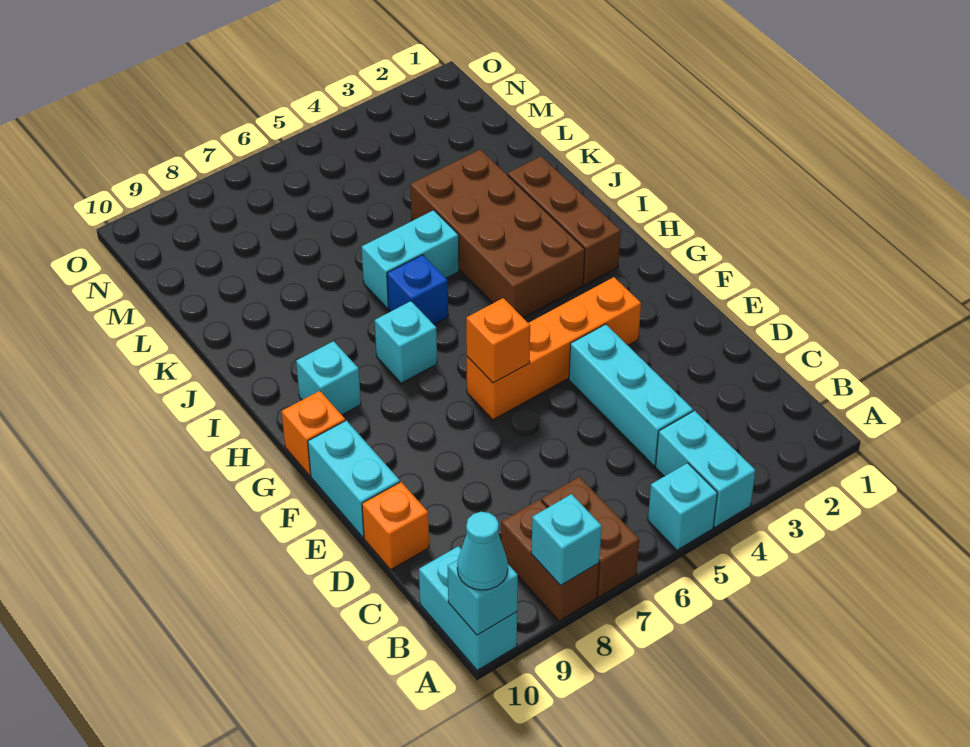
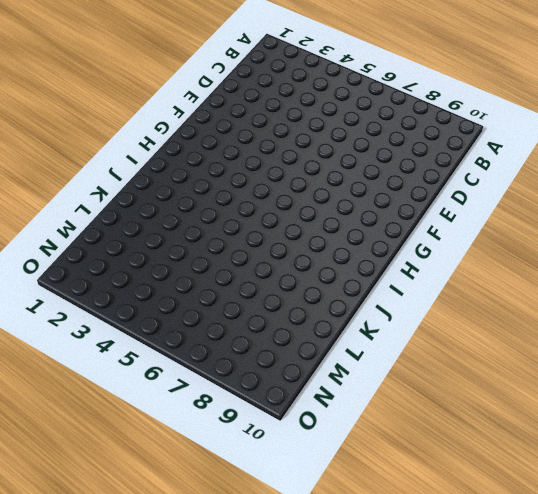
none -> cyan 1x2 brick [655,411,756,527]
none -> cyan 1x1 brick [648,463,717,550]
none -> brown 1x2 brick [542,477,639,597]

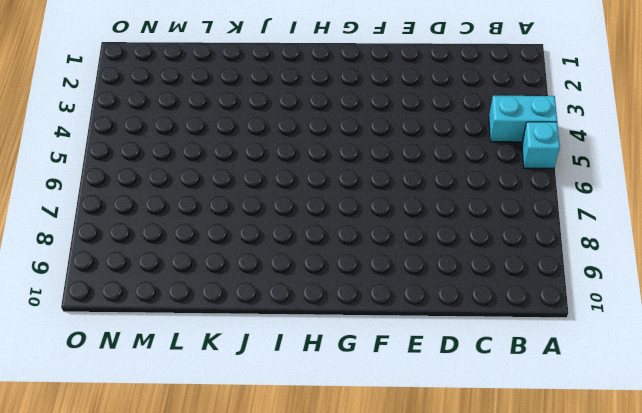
none -> brown 1x2 brick [542,477,639,597]
none -> brown 1x2 brick [501,500,599,621]
none -> cyan 1x2 brick [419,546,517,670]

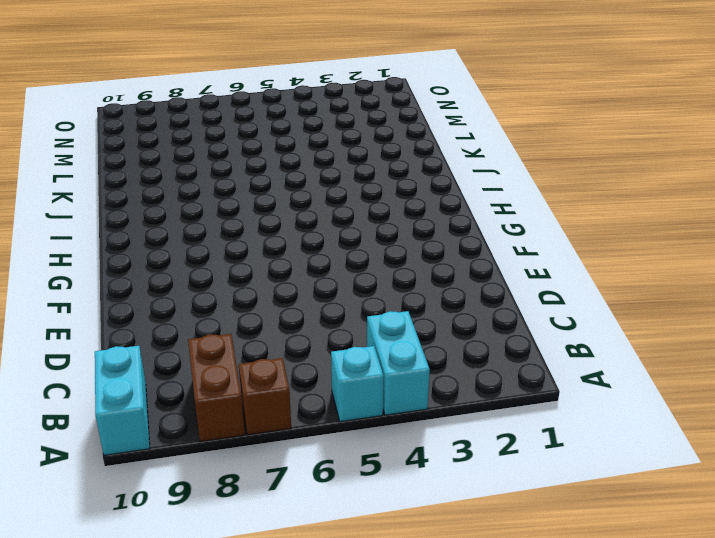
brown 1x1 brick [239,358,291,435] -> brown 1x2 brick [542,477,639,597]
none -> cyan 1x3 brick [569,324,693,466]
none -> orange 1x1 brick [362,482,429,570]
none -> cyan 1x2 brick [308,420,400,538]

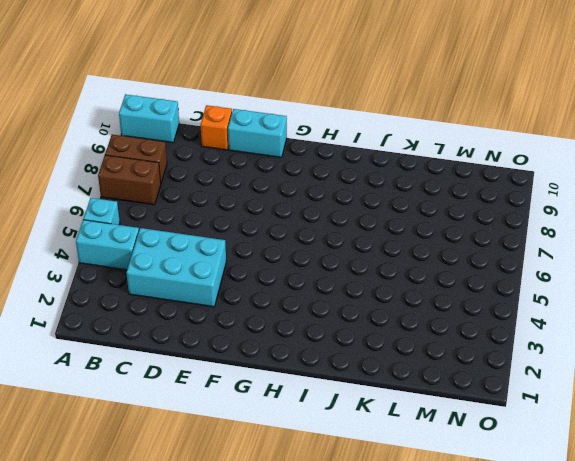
cyan 2x3 brick [126,228,226,307] -> cyan 1x3 brick [569,324,693,466]
none -> orange 1x4 brick [467,277,641,420]
none -> orange 1x1 brick [282,391,345,476]
none -> brown 1x3 brick [508,156,621,285]

